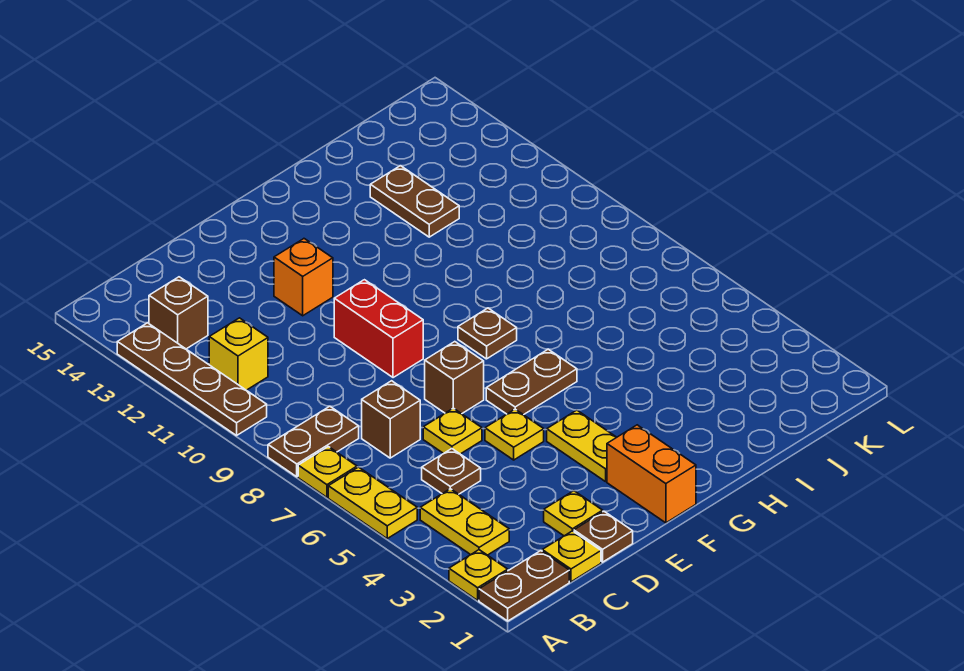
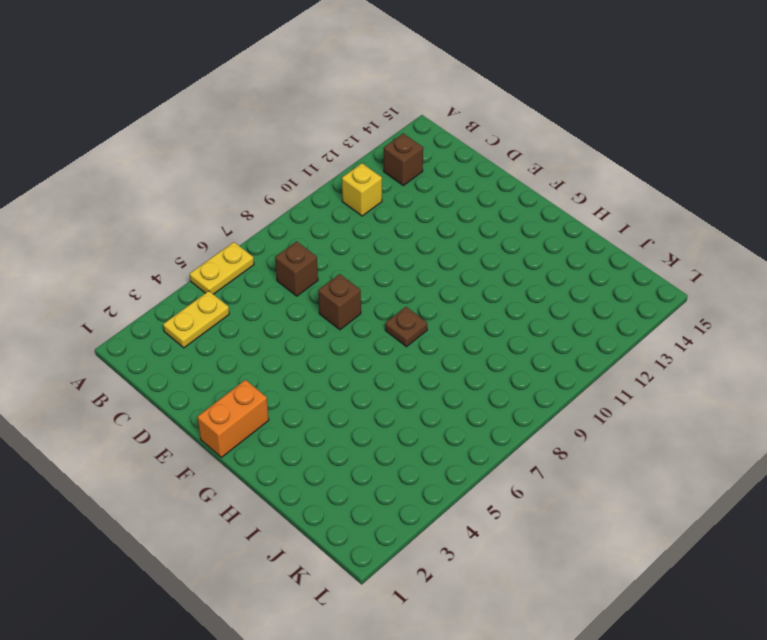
none -> brown 1x2 plate [479,551,569,621]
none -> yellow 1x1 plate [449,550,508,600]
none -> yellow 1x1 plate [298,447,357,497]

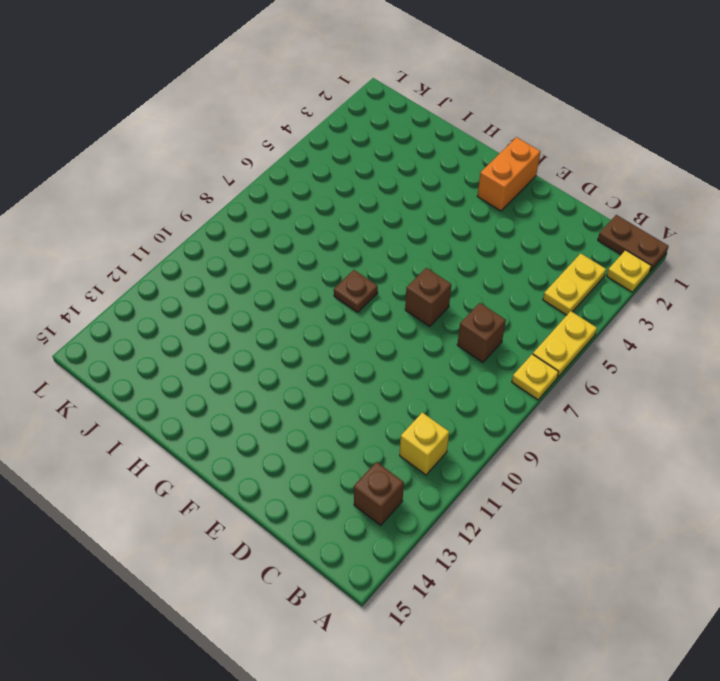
none -> brown 1x2 plate [268,406,359,477]
none -> brown 1x4 plate [117,323,267,436]
none -> yellow 1x1 plate [542,531,601,582]

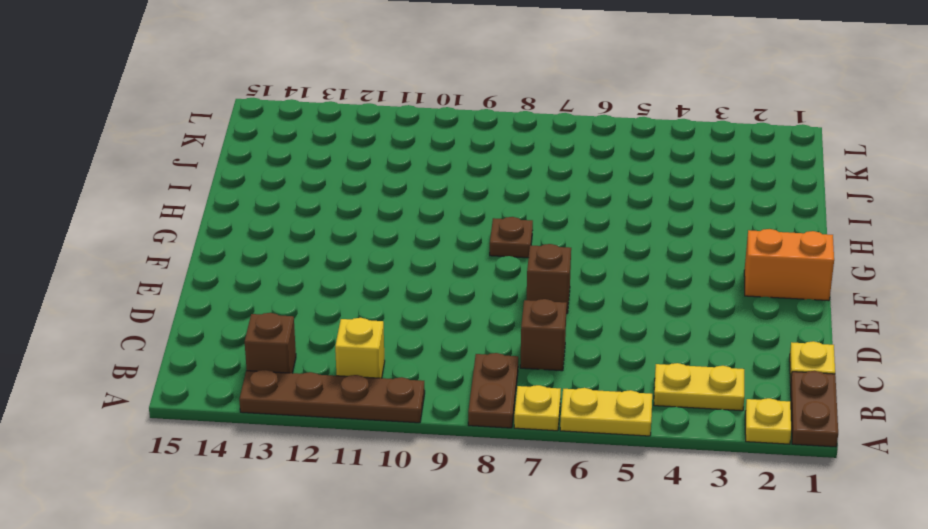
none -> brown 1x1 plate [422,449,481,494]
none -> brown 1x1 plate [574,511,633,562]
none -> yellow 1x1 plate [544,491,603,536]

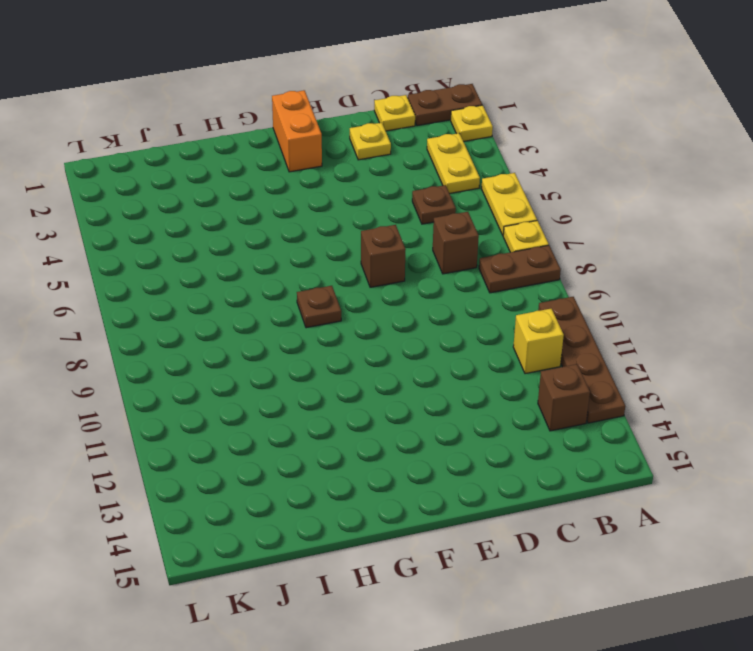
none -> brown 1x1 plate [574,511,633,562]
none -> yellow 1x1 plate [423,408,482,454]
none -> yellow 1x1 plate [485,409,544,460]

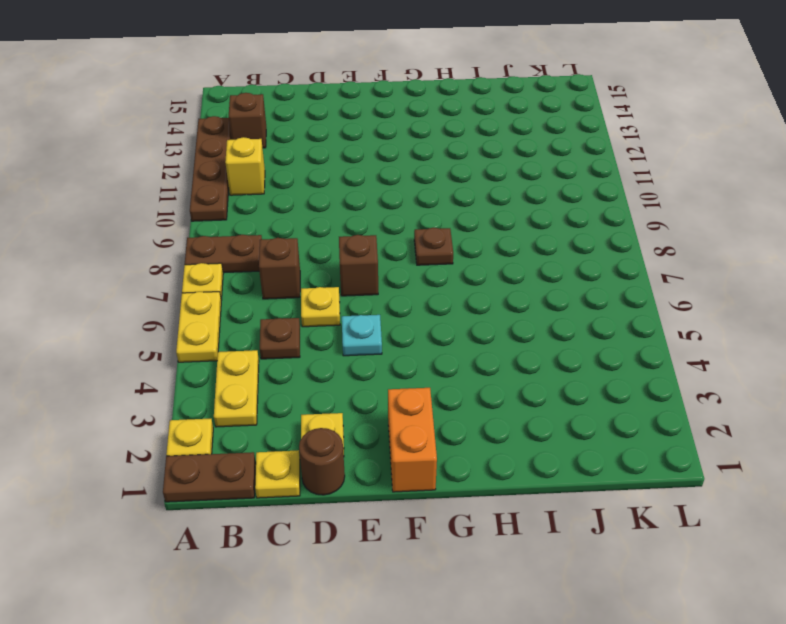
brown 1x1 round brick [299,428,345,495] -> brown 1x1 plate [574,511,633,562]
cyan 1x1 plate [342,315,382,356] -> yellow 1x1 plate [485,409,544,460]
none -> red 1x2 brick [334,280,423,378]
none -> orange 1x1 brick [274,239,333,316]
none -> yellow 1x2 plate [547,410,616,482]

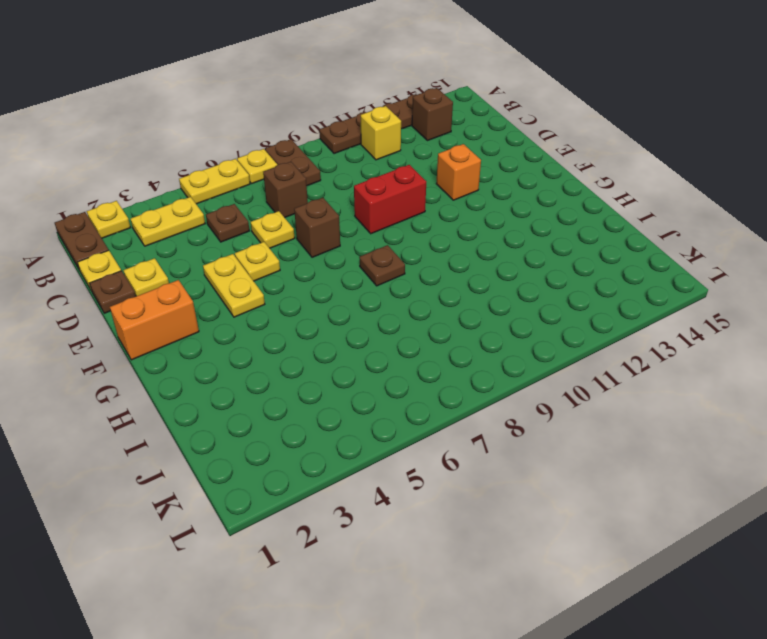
yellow 1x2 plate [203,254,265,317] -> yellow 1x2 plate turned to [547,410,616,482]
none -> brown 1x2 plate [486,349,577,415]
none -> brown 1x2 plate [370,166,459,237]

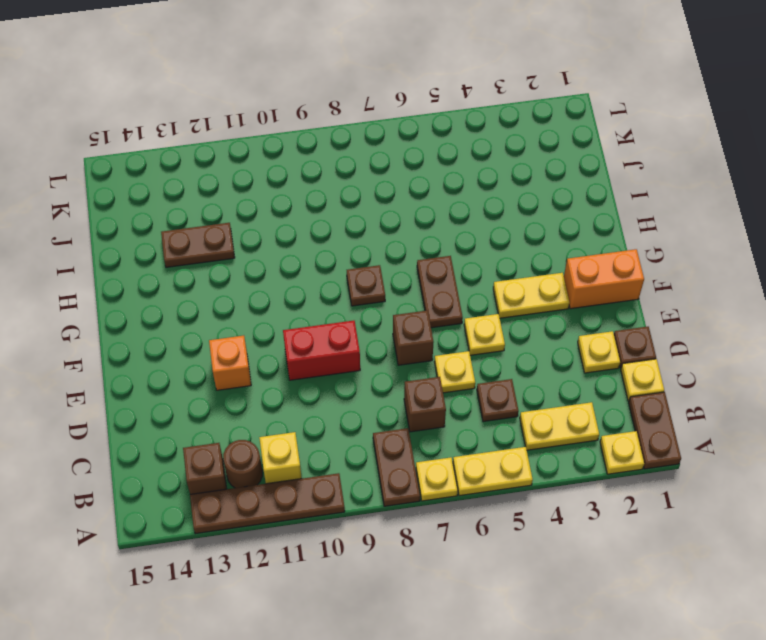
brown 1x1 round brick [223,440,262,488] -> none

